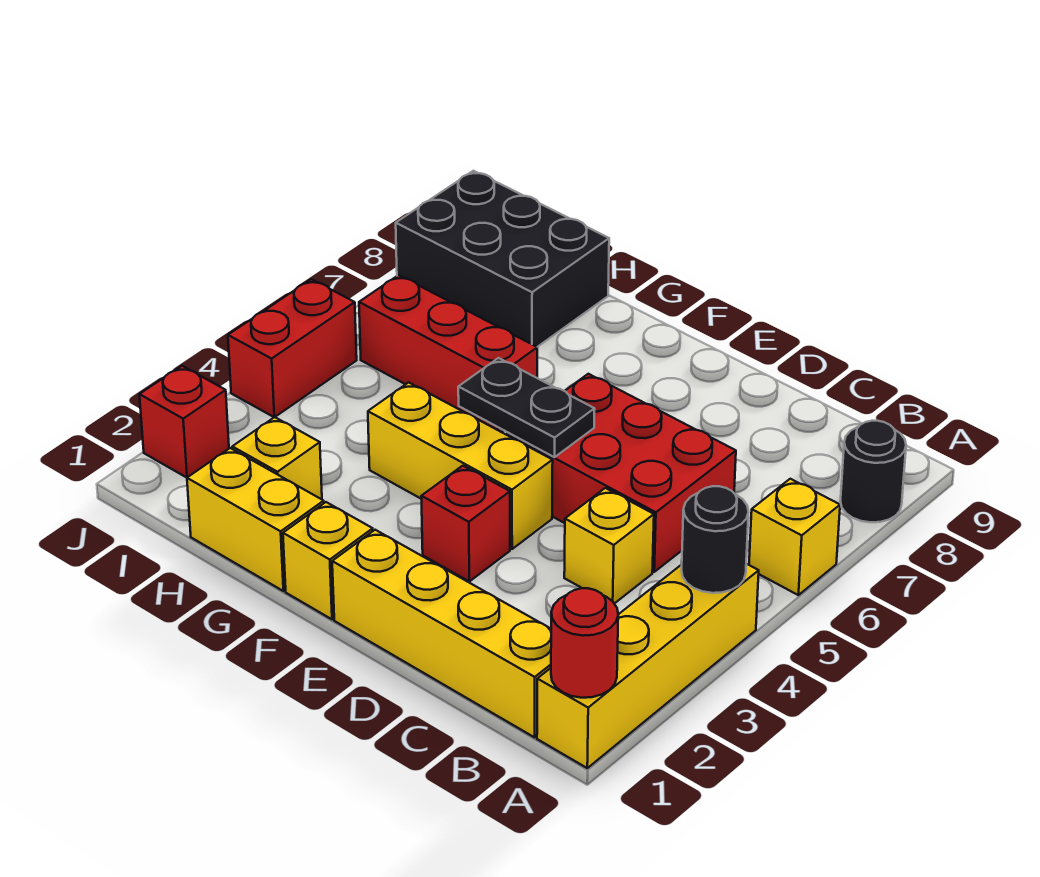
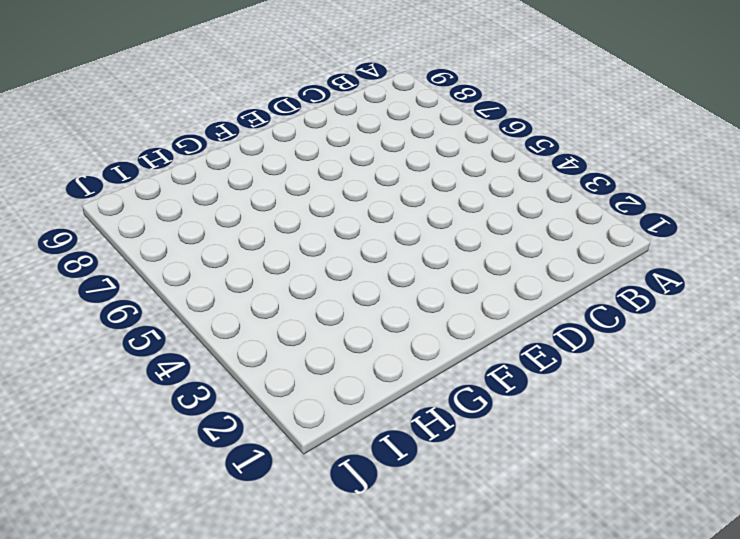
none -> yellow 1x4 brick [537,564,759,768]
none -> yellow 1x1 brick [749,479,840,595]
none -> black 1x1 round brick [840,421,906,522]

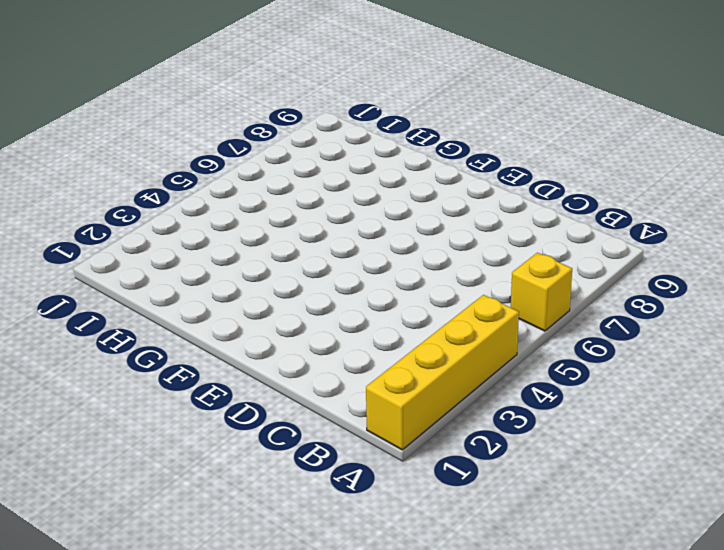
none -> black 1x1 round brick [840,421,906,522]
none -> yellow 1x4 brick [332,530,551,737]
none -> yellow 1x1 brick [564,488,654,604]

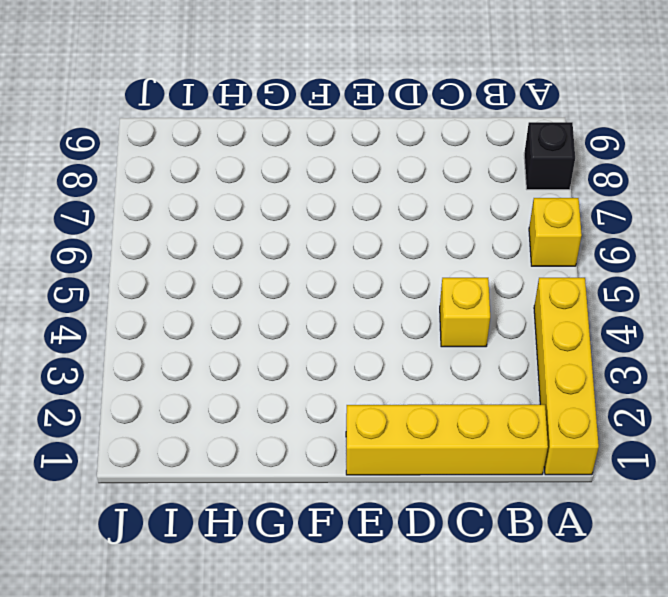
black 1x1 brick [524,122,575,190] -> black 1x1 round brick [840,421,906,522]
none -> red 2x3 brick [507,374,736,572]
none -> red 1x1 brick [421,466,510,581]
none -> yellow 1x3 brick [368,382,553,549]

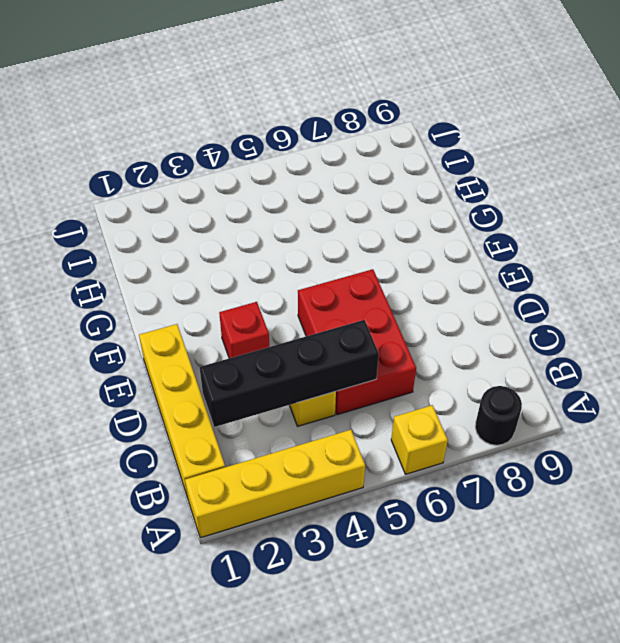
black 1x4 brick [199,320,379,427] -> none
none -> yellow 1x3 brick [368,382,553,549]
none -> yellow 1x1 brick [283,502,373,619]
none -> yellow 1x2 brick [187,448,324,591]

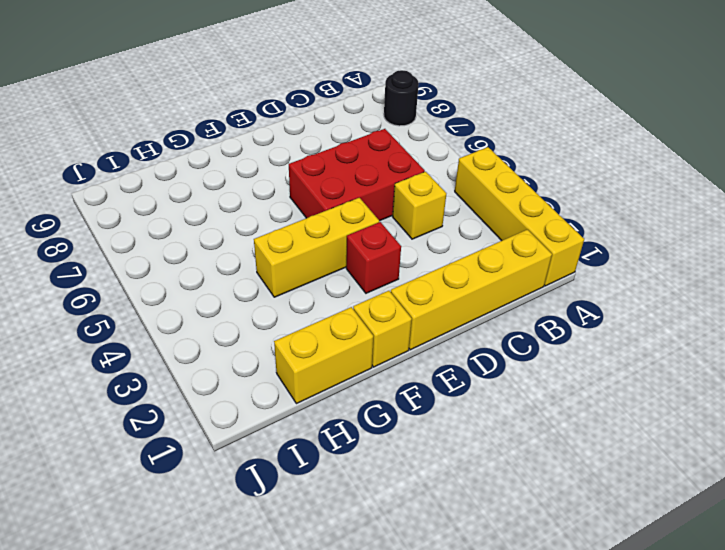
none -> yellow 1x1 brick [749,479,840,595]
none -> red 1x3 brick [359,275,537,432]
none -> yellow 1x1 brick [232,417,322,499]

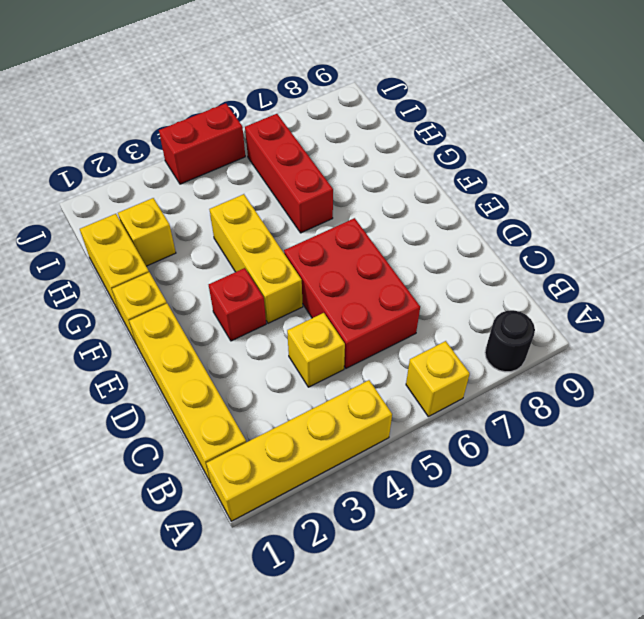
none -> black 2x3 brick [396,171,609,347]
none -> red 1x1 brick [139,366,229,478]
none -> red 1x1 round brick [551,588,618,698]

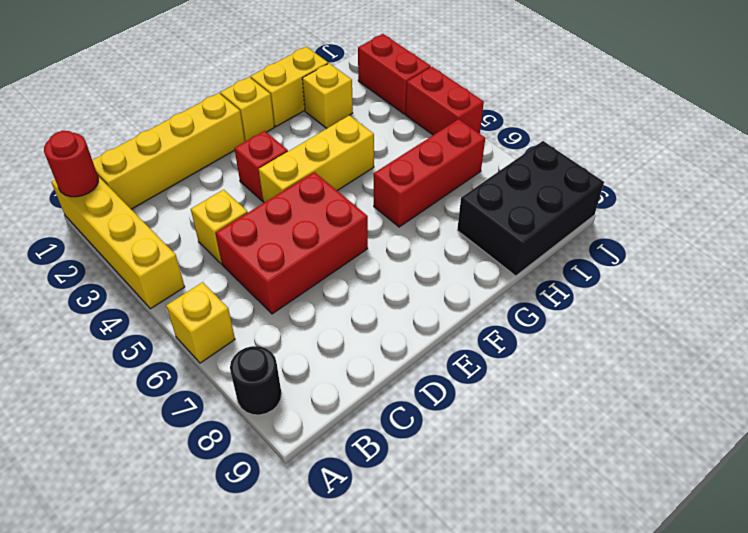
red 1x2 brick [358,34,431,114] -> red 1x1 brick [139,366,229,478]
none -> black 1x1 round brick [681,486,749,593]
none -> black 1x2 plate [458,358,595,457]

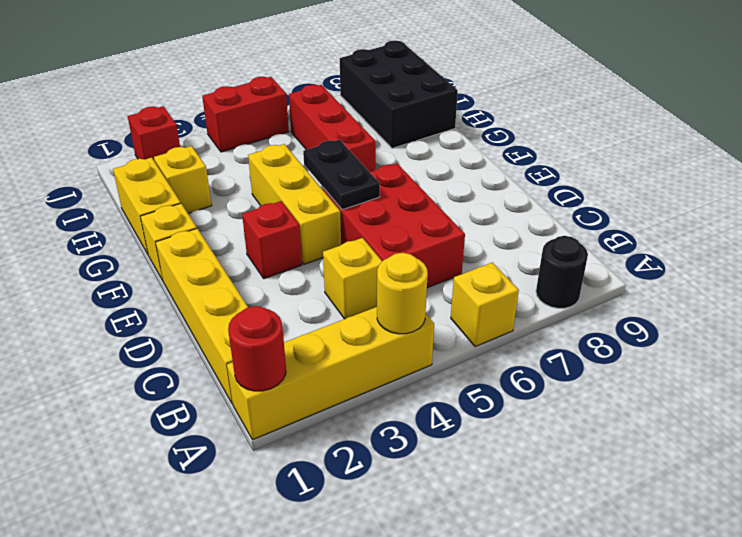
yellow 1x1 round brick [377,253,428,334] -> black 1x1 round brick [681,486,749,593]

